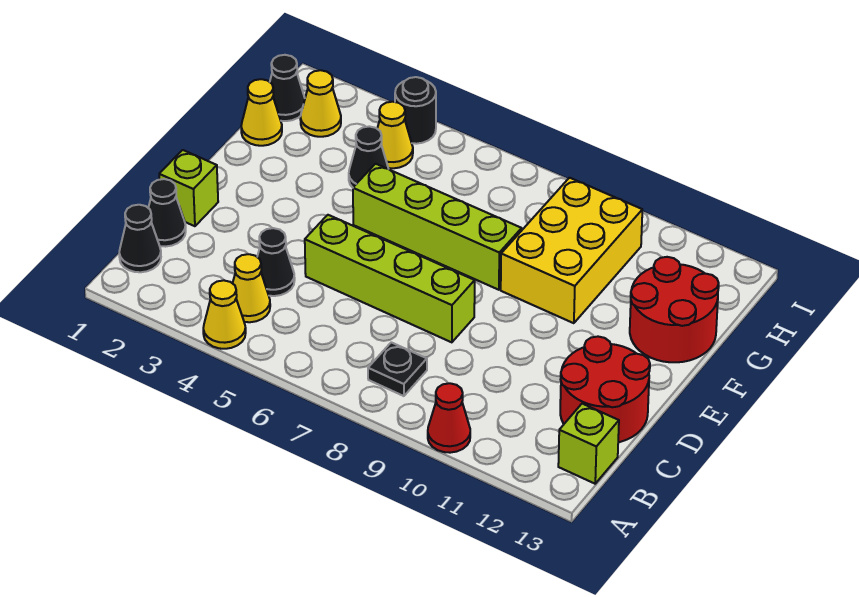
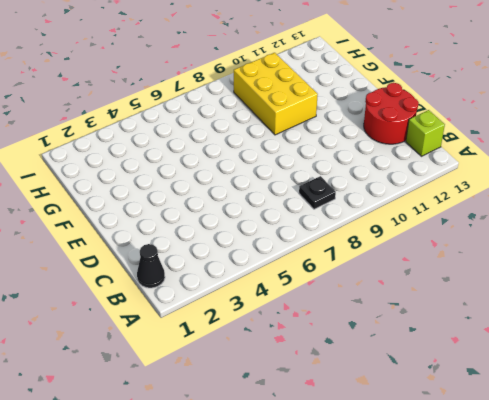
none -> yellow 1x1 cone [203,280,246,349]
none -> red 1x1 cone [428,383,470,453]
none -> yellow 1x1 cone [233,254,270,322]

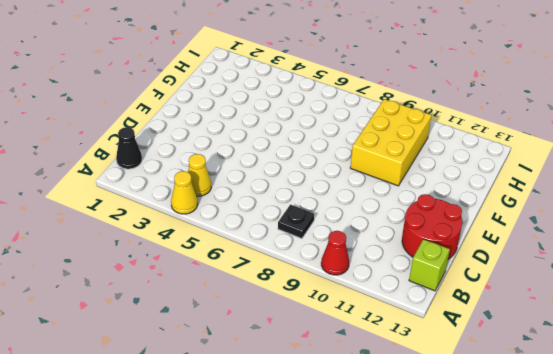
none -> black 1x1 cone [148,179,186,247]
none -> black 1x1 cone [257,228,295,296]
none -> lime 1x1 brick [159,150,218,226]

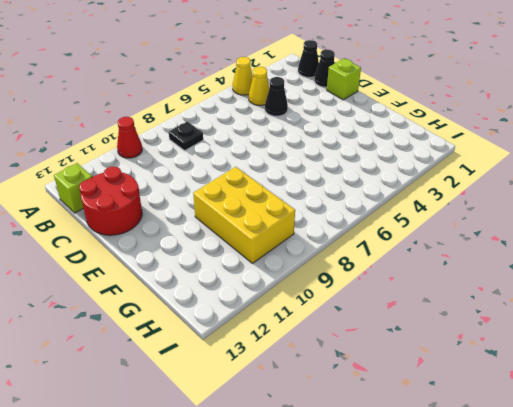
none -> lime 1x4 brick [305,215,475,342]
none -> lime 1x4 brick [353,164,522,290]
none -> red 2x2 round brick [630,257,719,362]

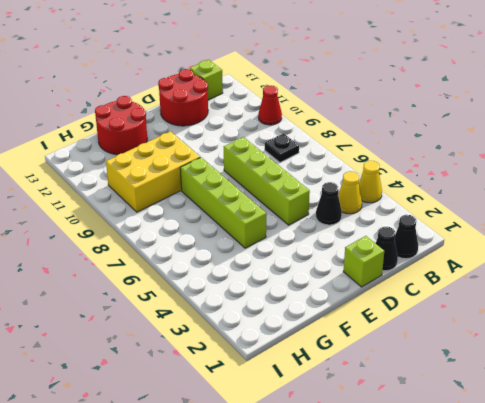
none -> yellow 1x1 cone [241,79,282,146]
none -> black 1x1 cone [349,126,388,187]
none -> black 1x1 cone [270,55,305,121]

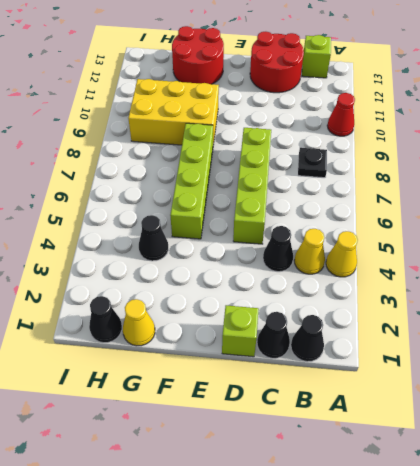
none -> yellow 1x1 cone [300,70,341,137]
none -> yellow 1x1 cone [377,102,413,168]
none -> black 1x1 round brick [395,77,436,144]

